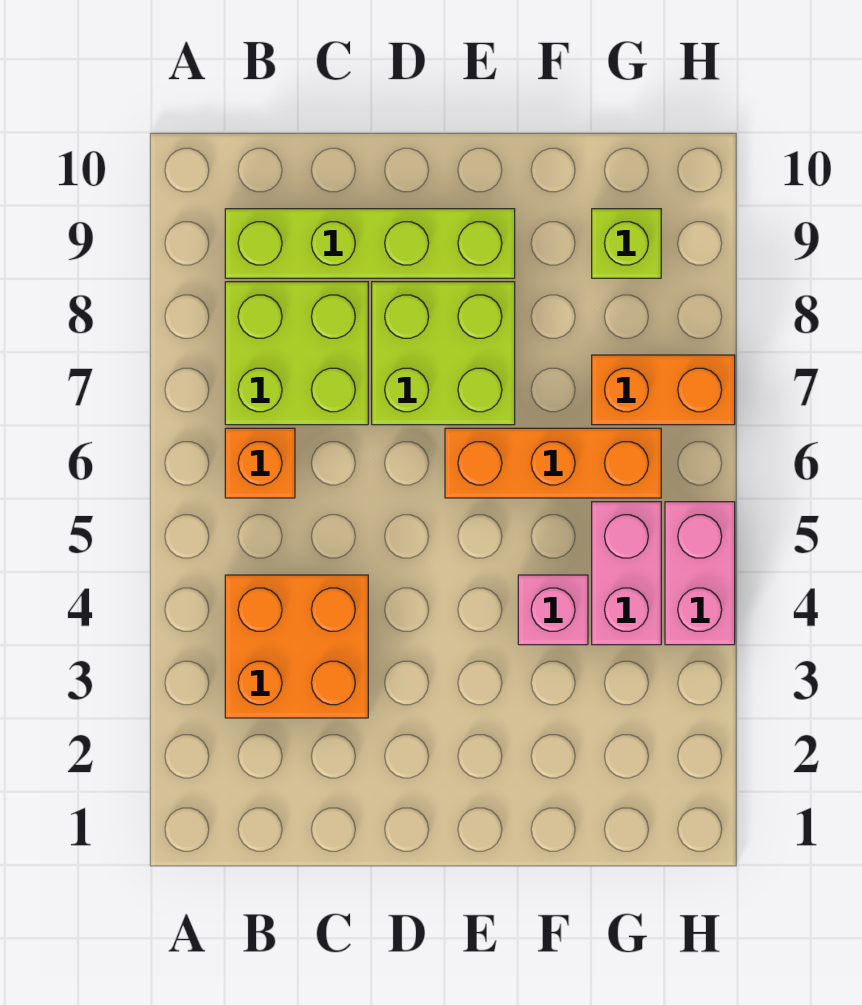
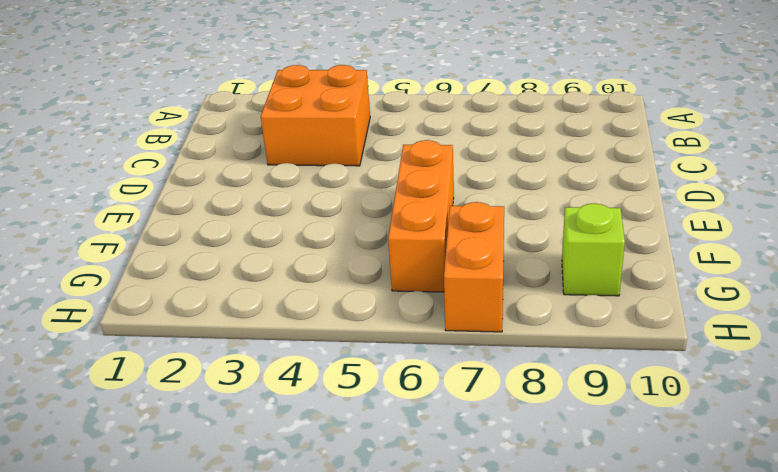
none -> orange 1x1 brick [225,428,295,498]
none -> lime 2x2 brick [225,282,368,425]

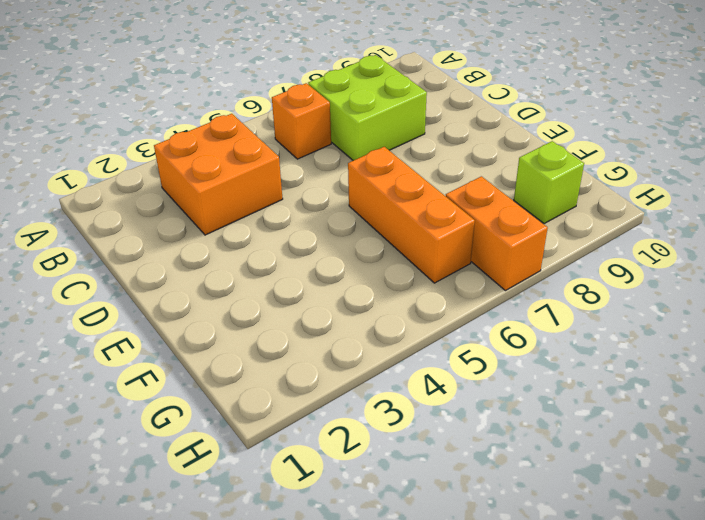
none -> lime 1x4 brick [225,209,515,278]
none -> lime 2x2 brick [372,282,515,425]

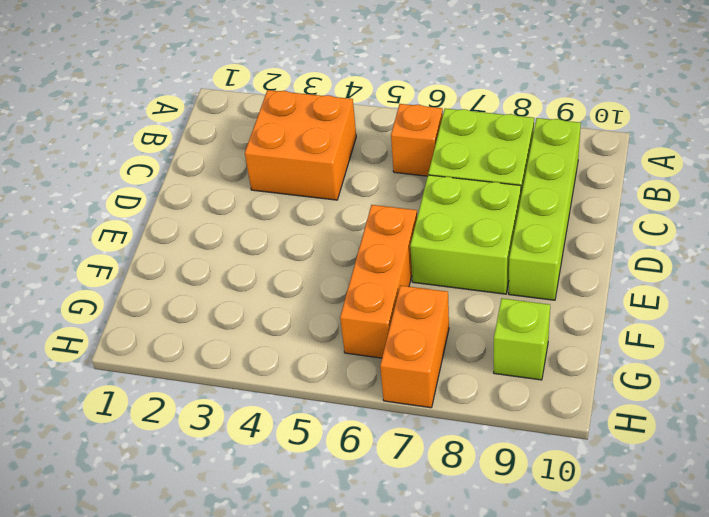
none -> pink 1x1 brick [518,575,588,645]
none -> pink 1x2 brick [592,502,661,645]

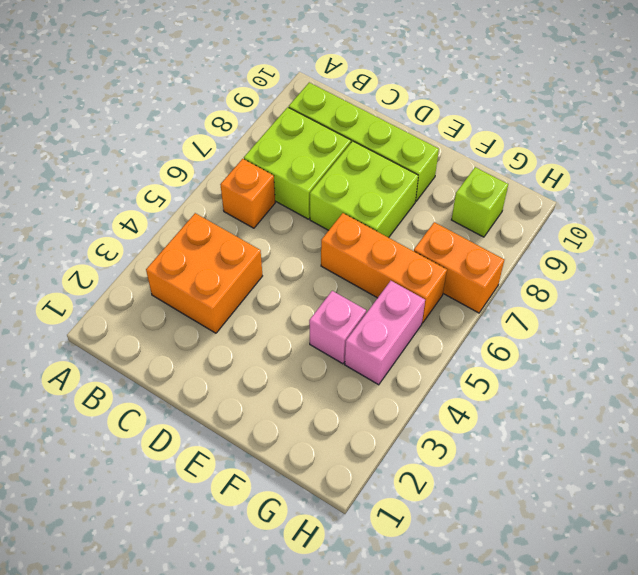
none -> pink 1x2 brick [665,502,735,645]

